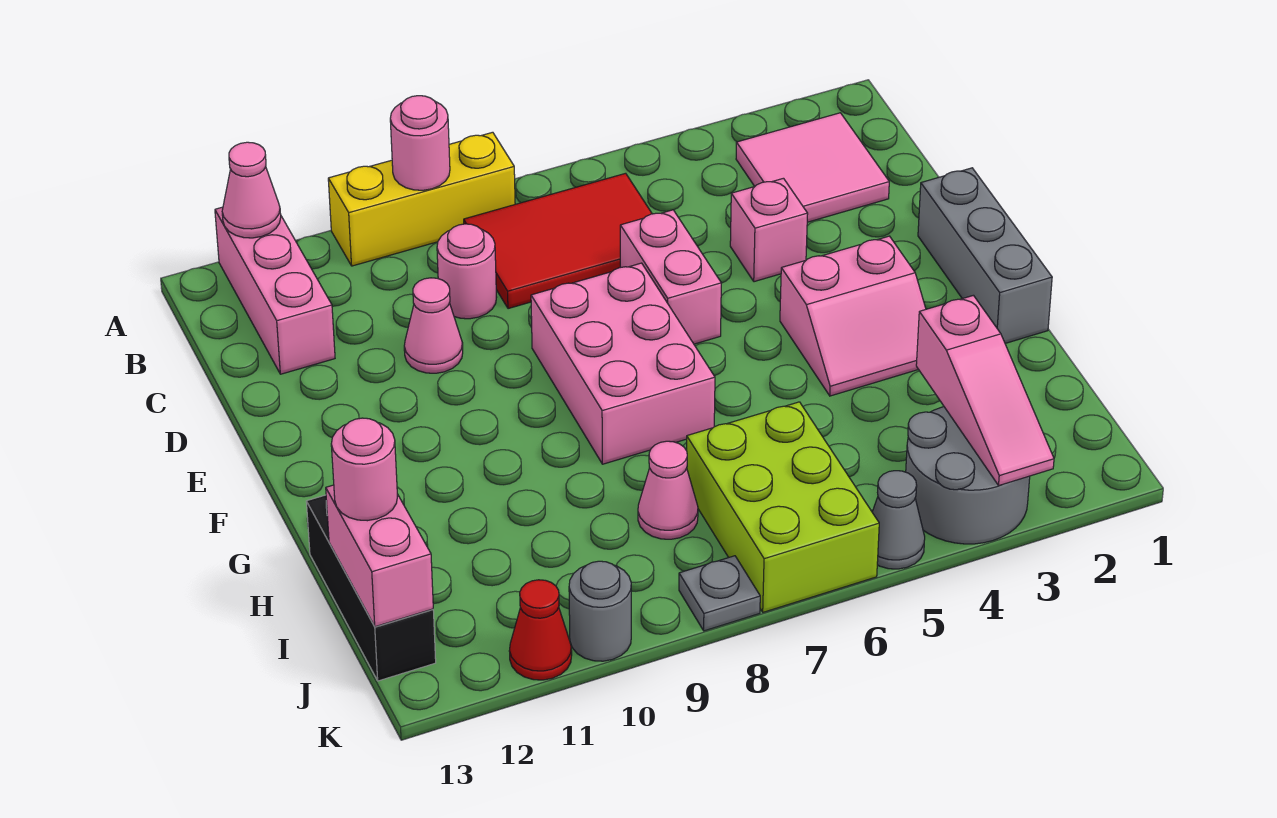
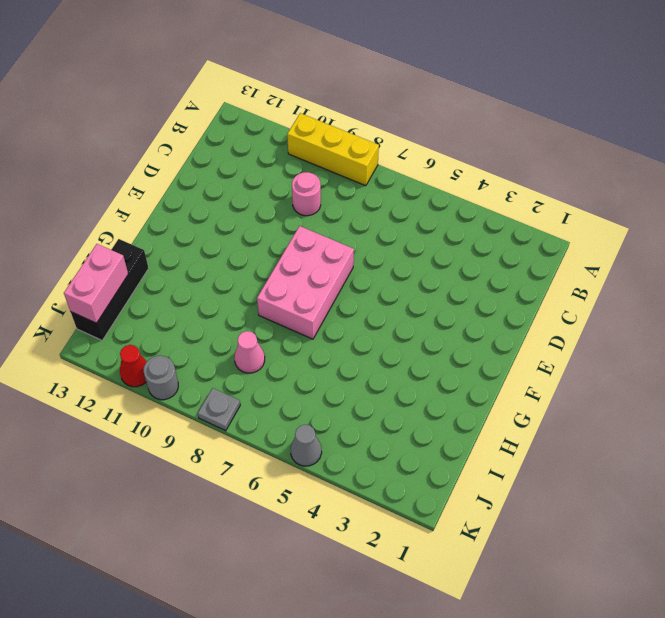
none -> pink 1x3 brick [215,207,335,374]
none -> pink 2x2 tile [736,113,889,222]
none -> red 2x3 tile [464,173,652,309]

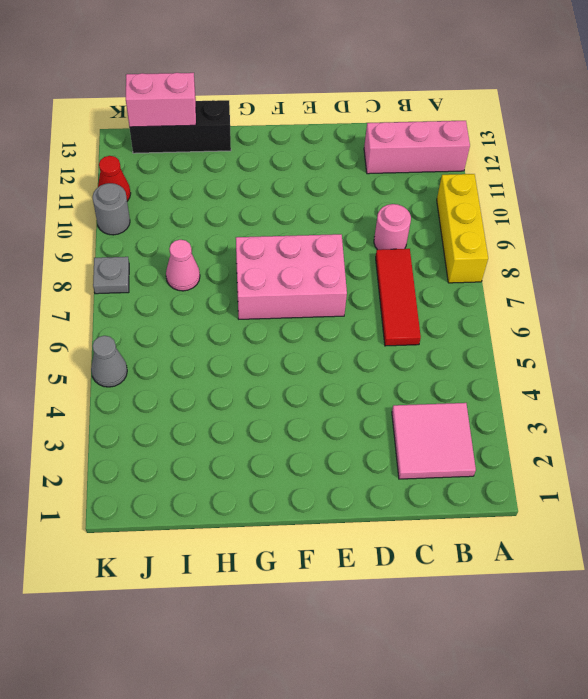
red 1x3 tile [376,249,421,346] -> red 2x3 tile [464,173,652,309]
none -> pink 1x1 brick [730,178,808,282]
none -> pink 1x2 brick [620,210,721,344]
none -> pink 1x1 cone [404,278,463,373]

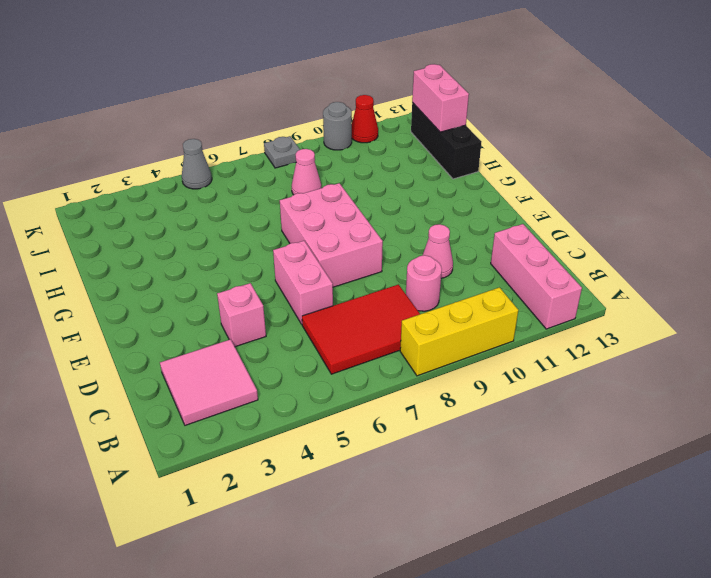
none -> grey 1x3 brick [918,168,1052,343]
none -> pink 2x2 slope [780,236,926,396]
none -> lime 2x3 brick [687,402,879,612]

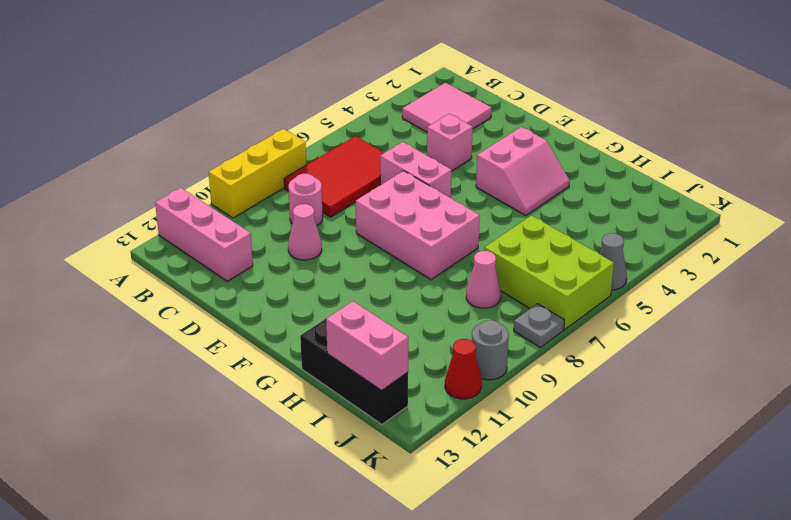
none -> grey 1x3 brick [918,168,1052,343]
none -> grey 2x2 round brick [906,407,1030,544]
none -> pink 1x1 round brick [390,96,450,190]

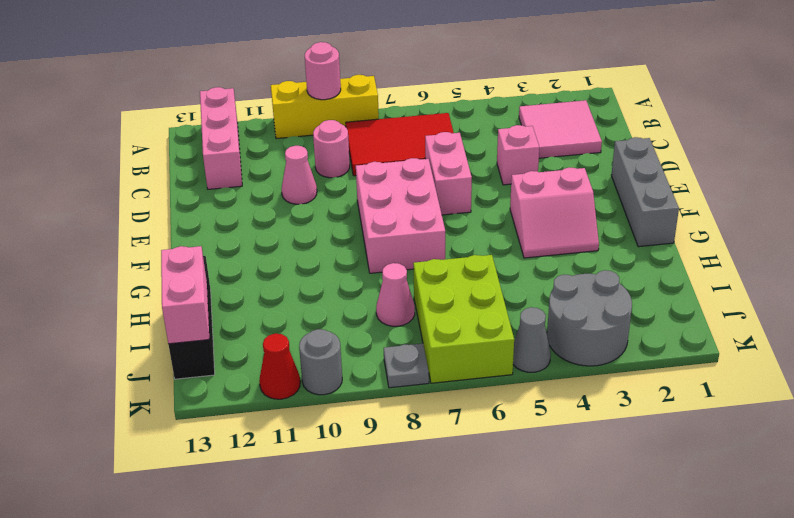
none -> pink 1x1 cone [222,142,281,238]
none -> pink 1x3 slope [916,295,1054,486]
none -> pink 1x1 round brick [331,418,398,521]

